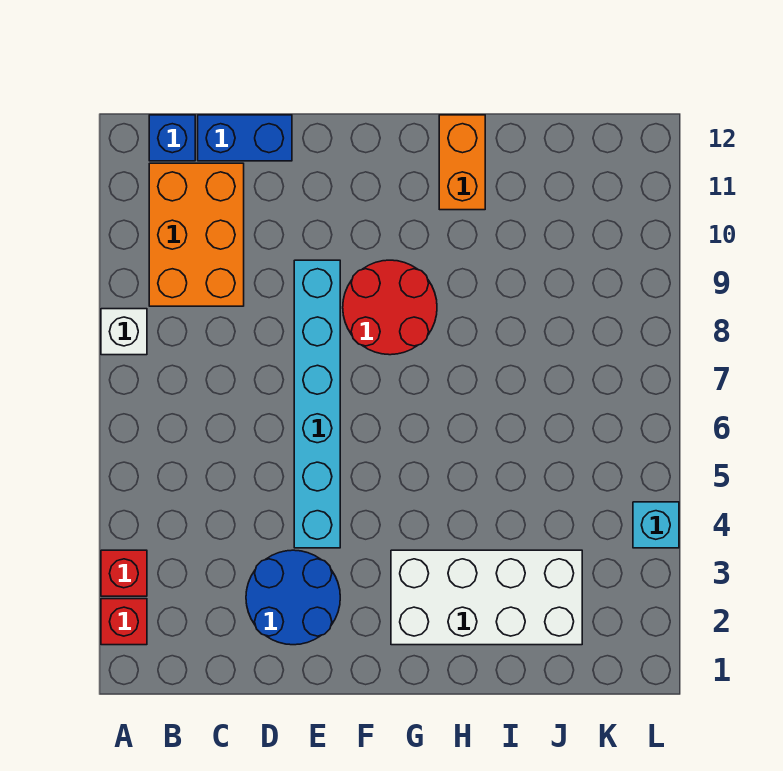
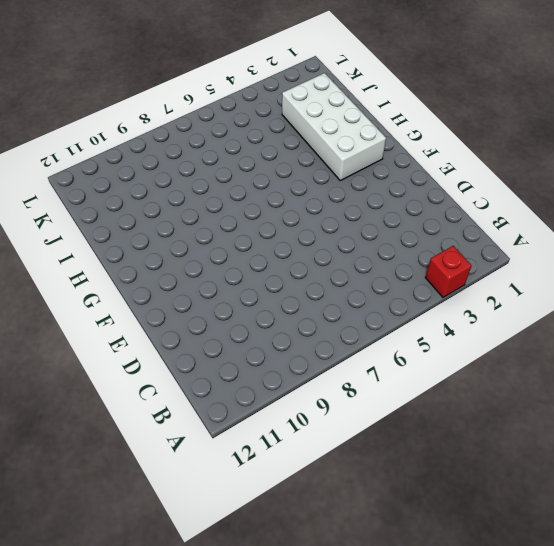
none -> red 1x1 brick [101,599,147,645]
none -> white 1x1 brick [101,309,147,355]
none -> orange 2x3 brick [149,163,244,306]

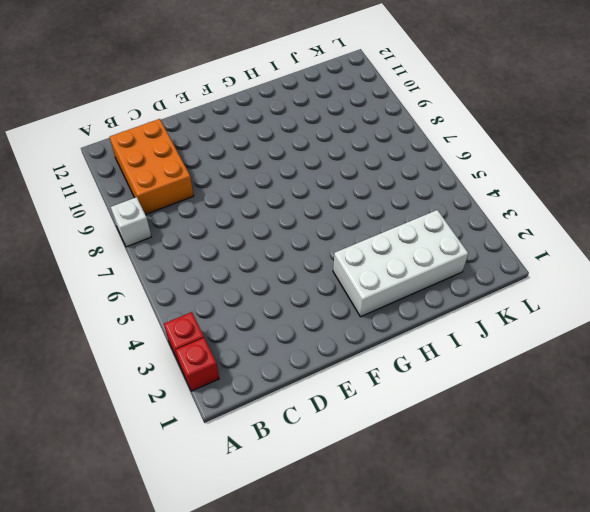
none -> blue 1x1 brick [149,115,195,161]
none -> blue 1x2 brick [198,115,292,161]
none -> blue 2x2 round brick [246,550,340,645]

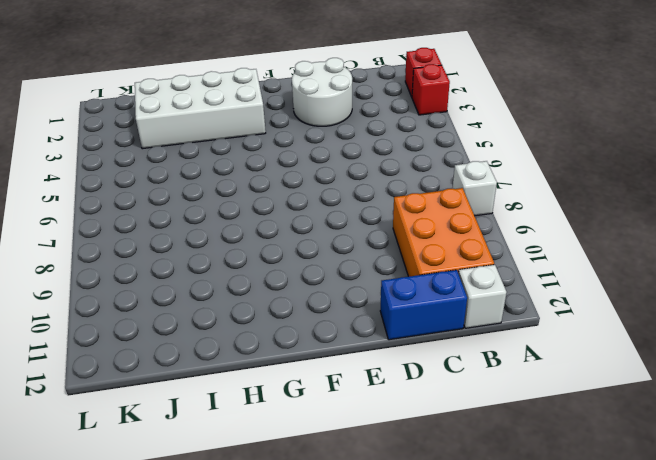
white 1x1 brick [458,265,507,328] -> blue 1x1 brick [149,115,195,161]
white 2x2 round brick [292,58,352,126] -> blue 2x2 round brick [246,550,340,645]
none -> cyan 1x6 brick [294,260,340,548]
none -> red 2x2 round brick [343,260,437,355]
none -> orange 1x2 brick [439,115,485,210]

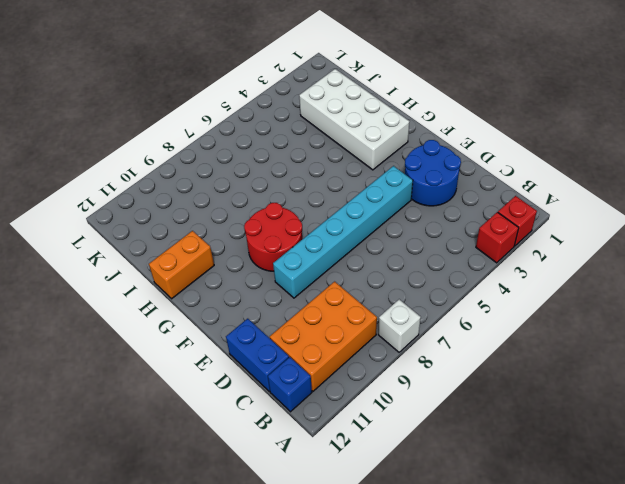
none -> cyan 1x1 brick [633,502,679,548]

